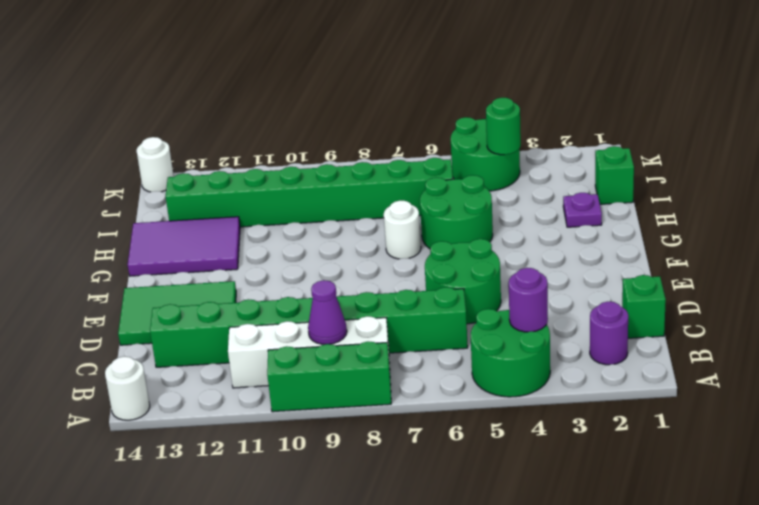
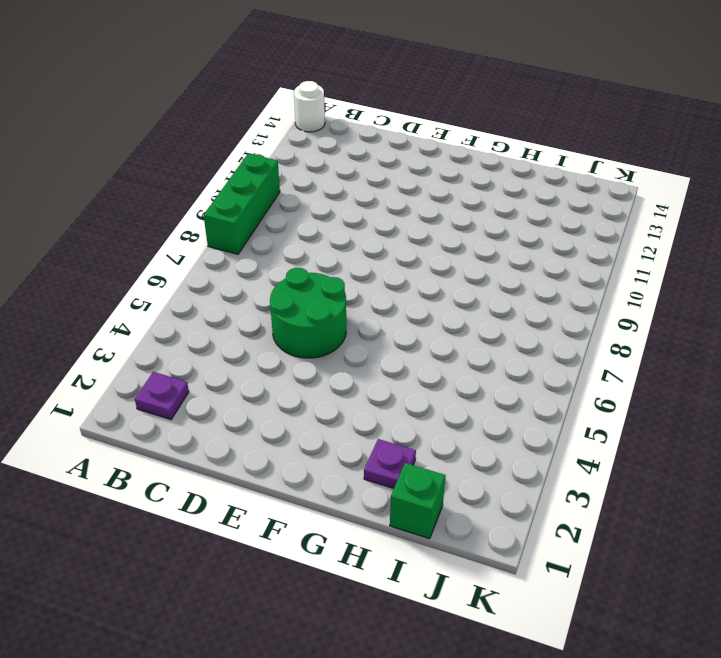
purple 1x1 plate [135,372,189,419] -> purple 1x1 round brick [590,302,628,365]
none -> green 2x2 round brick [471,309,550,397]
none -> white 1x4 brick [228,316,390,388]
none -> green 1x1 brick [622,275,666,338]

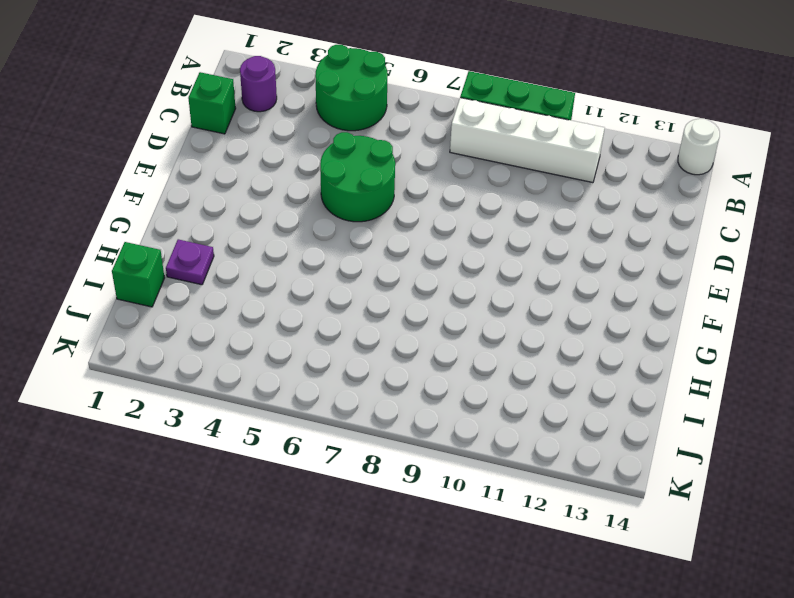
none -> green 1x8 brick [150,287,468,367]
none -> green 2x3 tile [118,281,236,345]
none -> green 2x2 round brick [420,175,493,249]

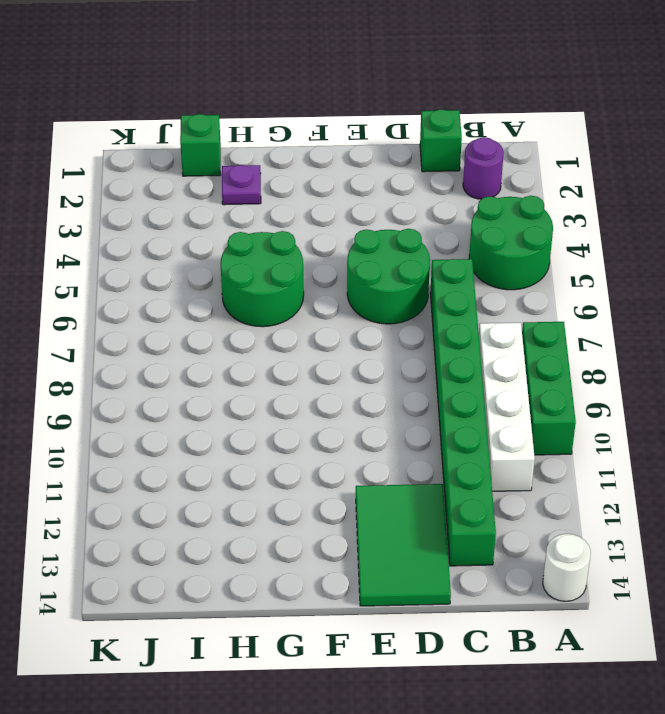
none -> white 1x1 round brick [384,200,421,259]
none -> purple 2x3 tile [128,217,240,276]
none -> green 1x8 brick [166,158,453,227]

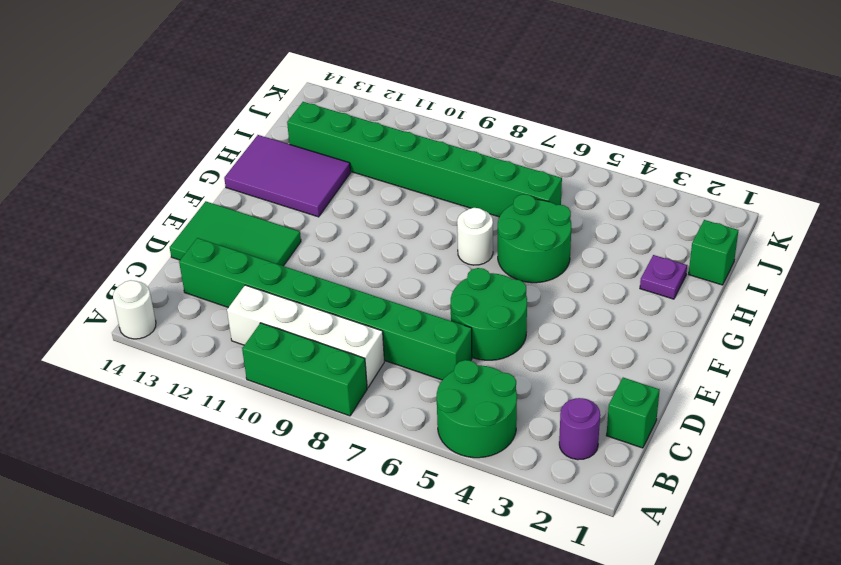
none -> green 2x2 round brick [451,117,520,191]
none -> white 1x1 round brick [136,137,174,192]
none -> purple 1x1 round brick [509,268,548,332]

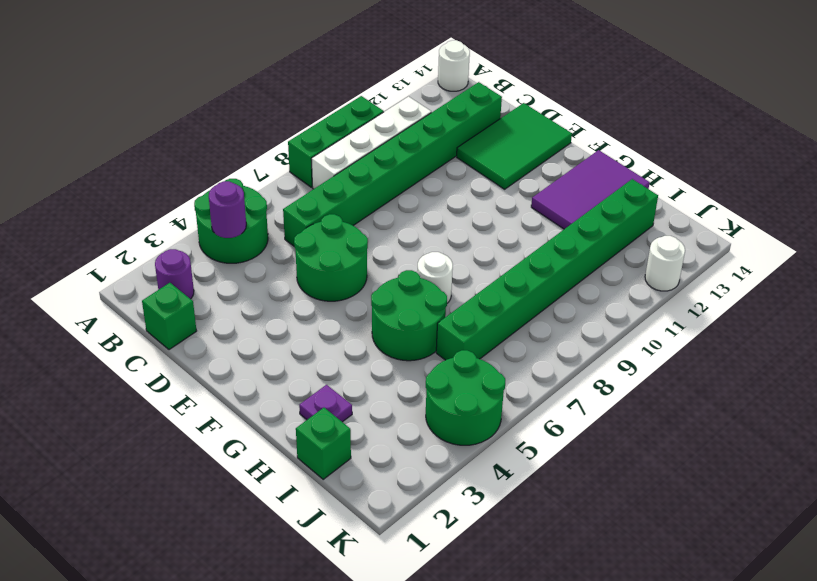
white 1x1 round brick [645,236,685,291] -> white 1x1 round brick moved to [136,137,174,192]
none -> purple 1x1 cone [308,280,347,344]
none -> green 1x1 round brick [486,98,521,155]

